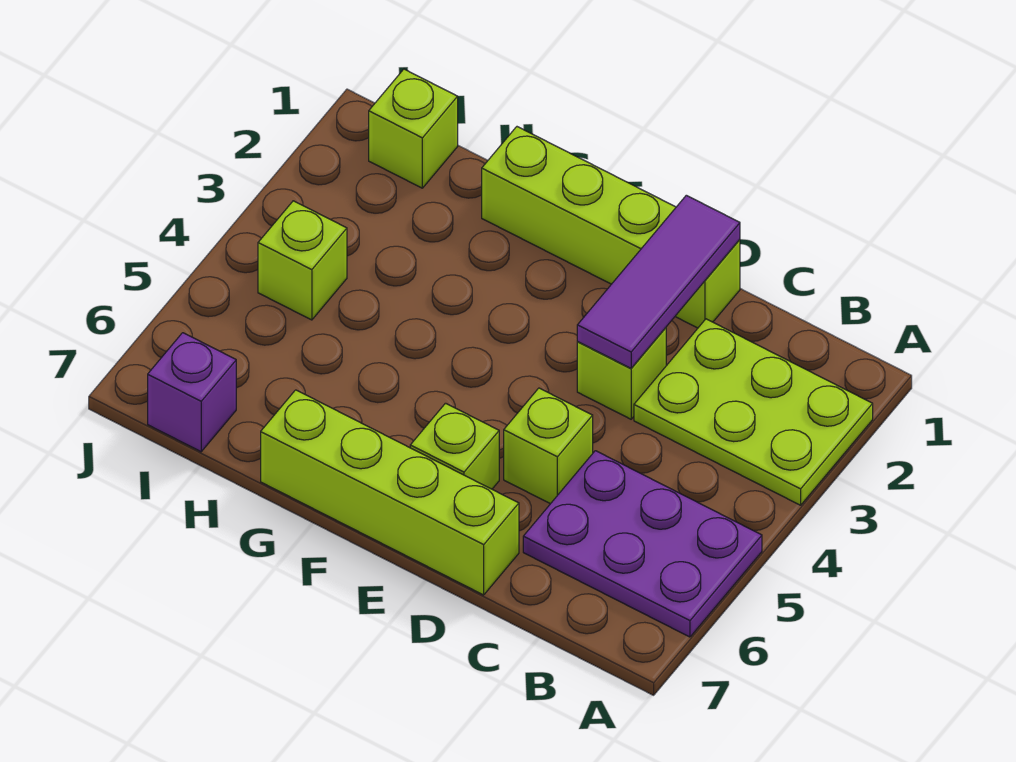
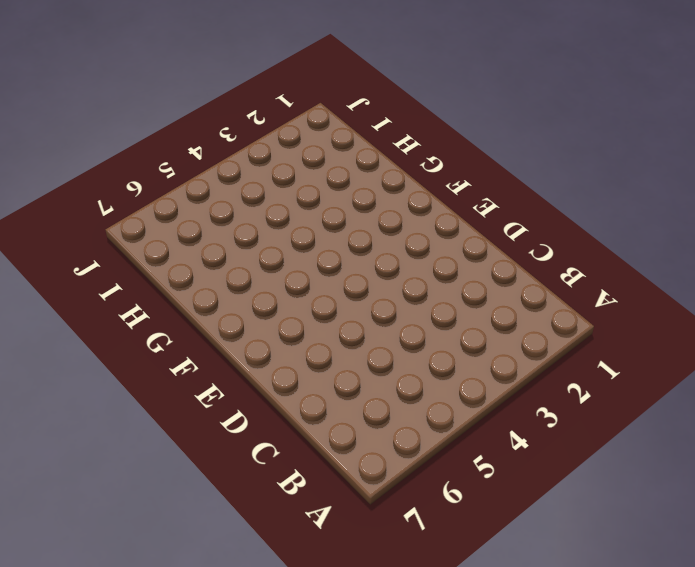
none -> lime 2x3 plate [634,319,873,505]
none -> purple 2x3 plate [523,451,762,637]

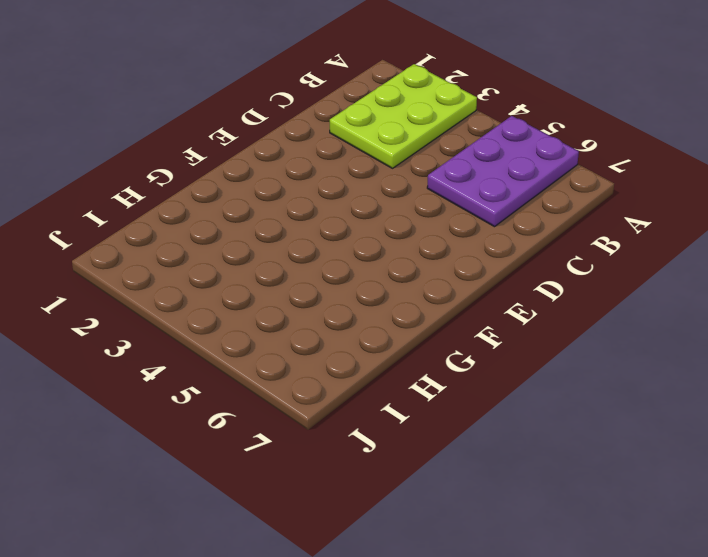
none -> lime 1x4 brick [482,127,740,328]
none -> lime 1x1 brick [577,328,666,419]

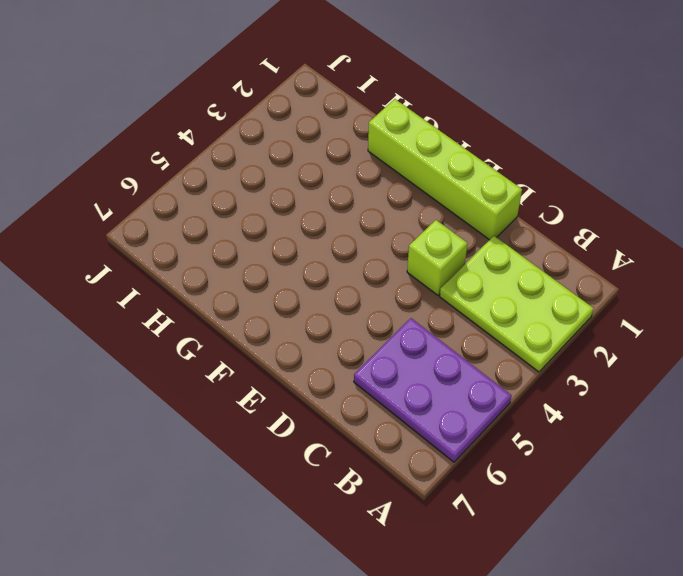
none -> lime 1x1 brick [504,388,593,504]
none -> lime 1x4 brick [261,390,519,595]

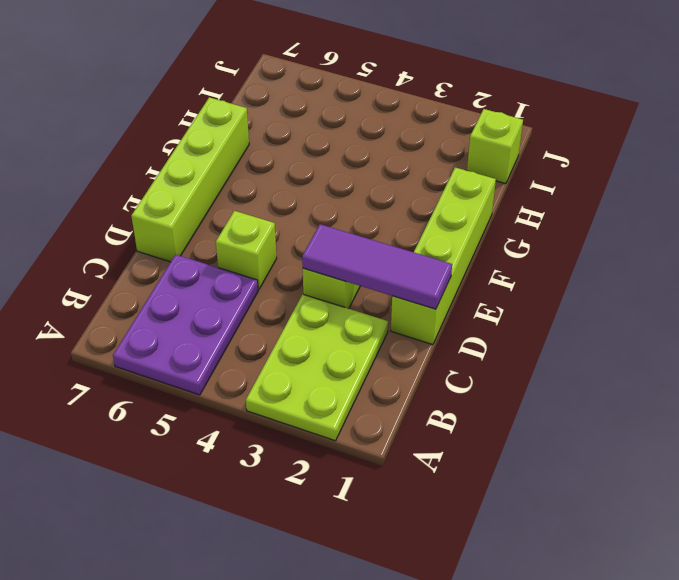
none -> lime 1x1 brick [410,403,499,489]
none -> lime 1x1 brick [258,201,347,320]

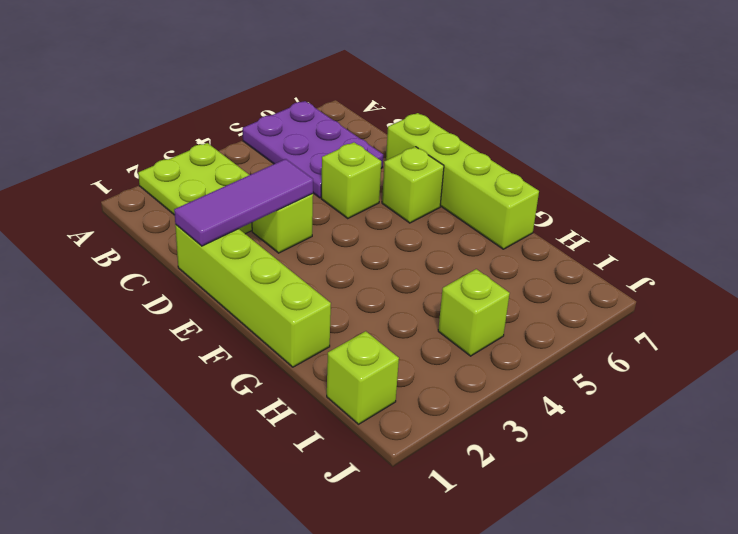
none -> purple 1x1 brick [148,333,236,452]

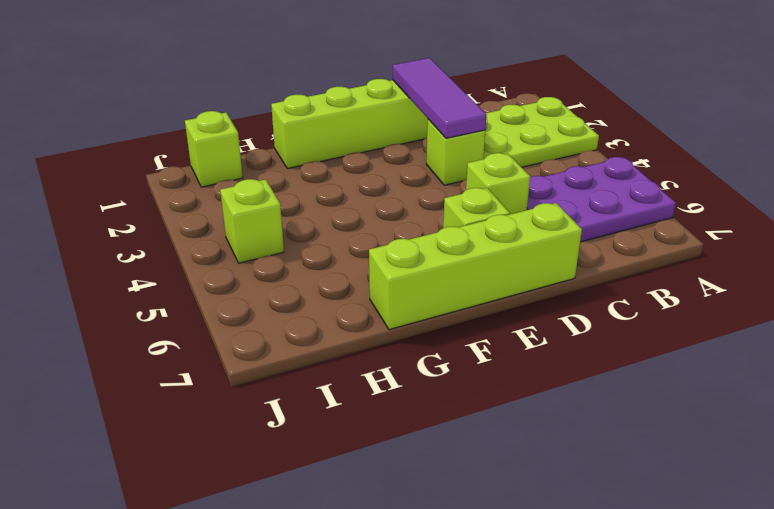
none -> purple 1x1 brick [148,333,236,452]

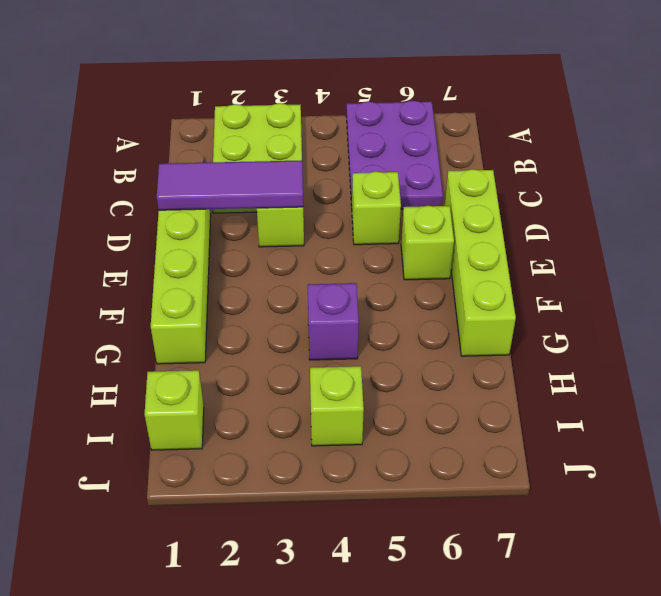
purple 1x1 brick [308,283,359,360] -> purple 1x1 brick moved to [148,333,236,452]

